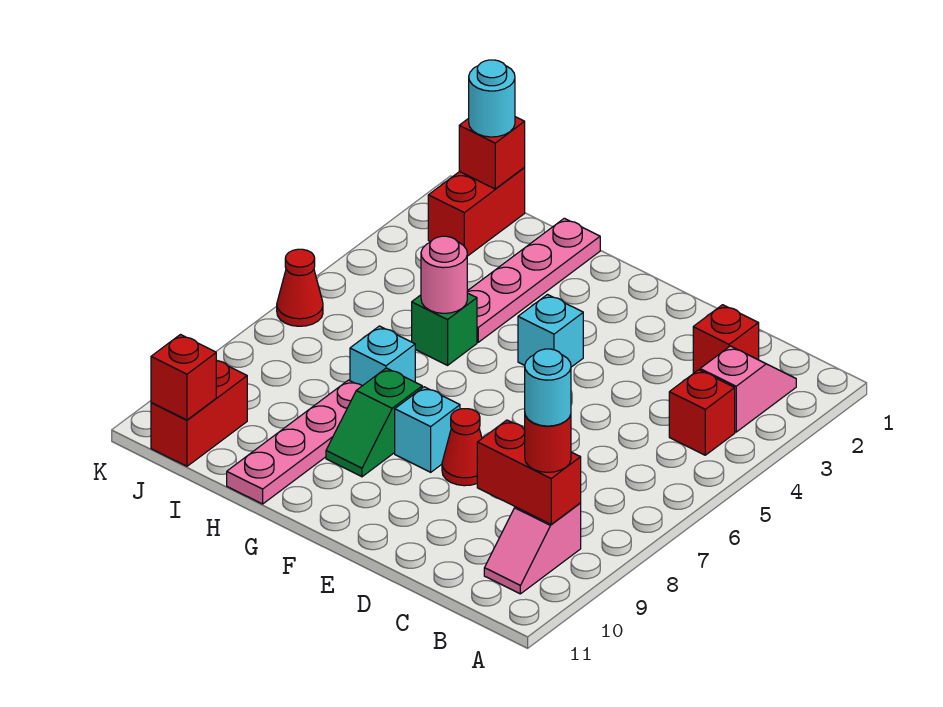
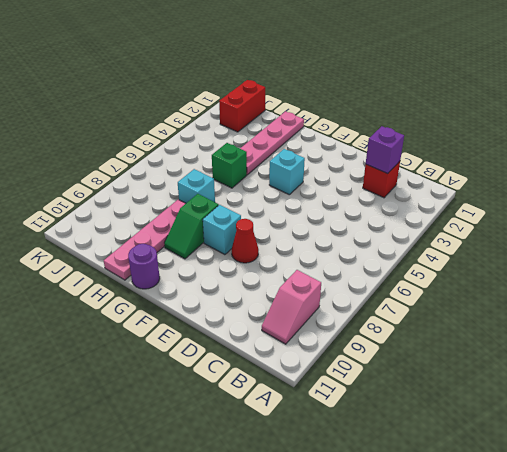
purple 1x1 brick [366,126,404,174] -> none
purple 1x1 round brick [128,244,160,289] -> none
none -> pink 1x2 slope [700,346,796,432]
none -> red 1x1 brick [669,370,735,455]
none -> red 1x2 brick [151,361,247,466]

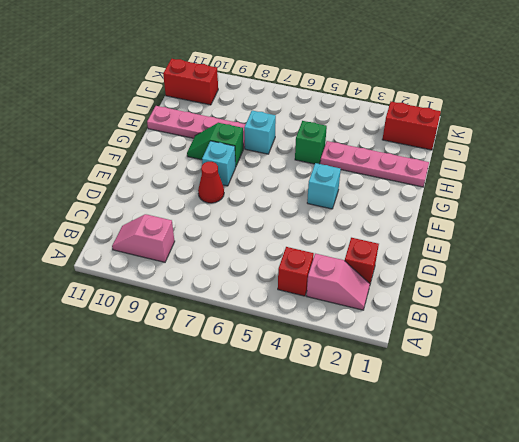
none -> red 1x1 cone [277,249,323,326]
none -> red 1x2 brick [477,420,581,524]
none -> pink 1x1 round brick [421,236,467,313]

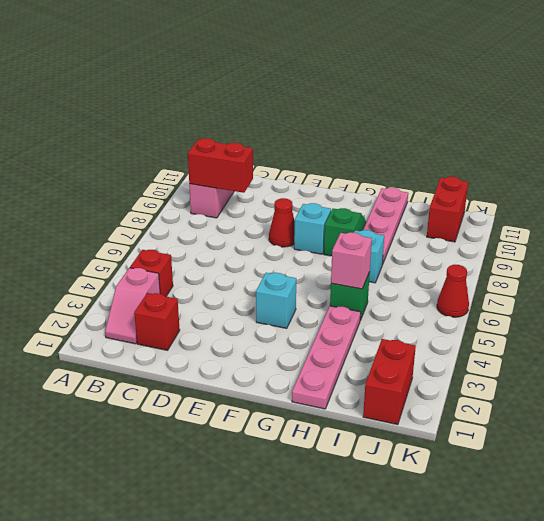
pink 1x1 brick [331,232,372,289] -> pink 1x1 round brick [421,236,467,313]
none -> red 1x1 brick [459,117,525,189]
none -> red 1x1 brick [151,335,217,420]
none -> red 1x1 round brick [525,415,571,472]

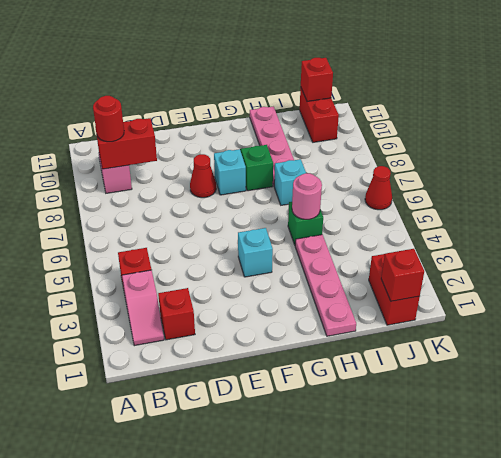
none -> cyan 1x1 round brick [469,60,515,137]
none -> cyan 1x1 round brick [525,349,571,426]

